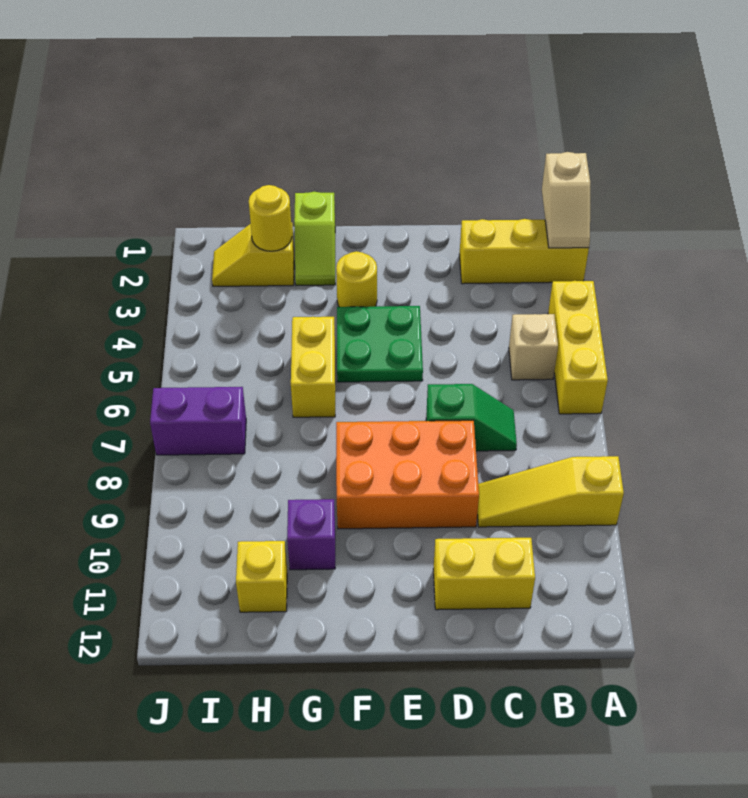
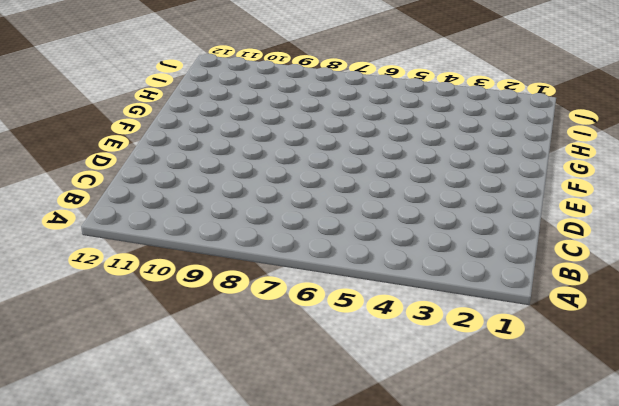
none -> yellow 1x3 brick [459,219,589,284]
none -> yellow 1x3 brick [548,281,608,414]
none -> yellow 1x3 slope [477,456,624,527]

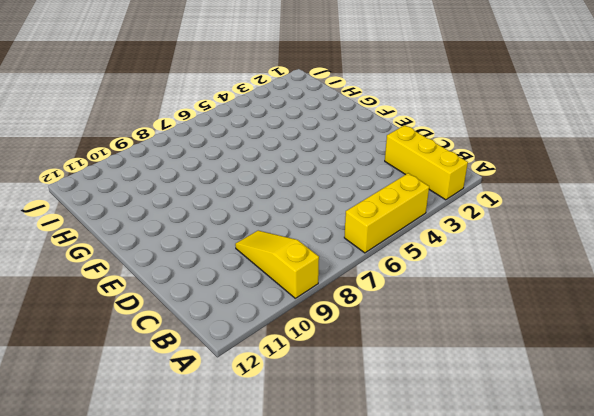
none -> tan 1x1 brick [509,314,558,380]
none -> green 1x2 slope [426,384,517,451]
none -> yellow 1x2 brick [433,538,535,610]

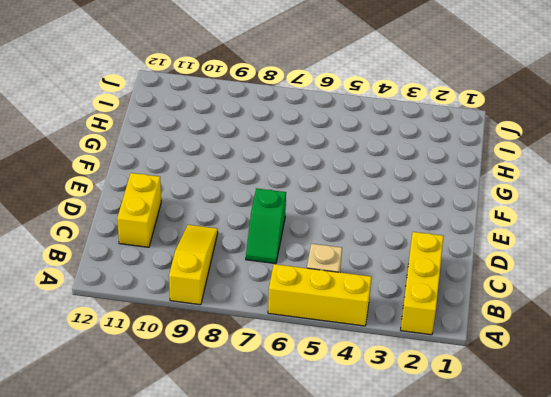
none -> orange 2x3 brick [336,420,479,529]
none -> green 2x2 plate [337,306,423,382]
none -> yellow 1x1 round brick [336,251,377,307]

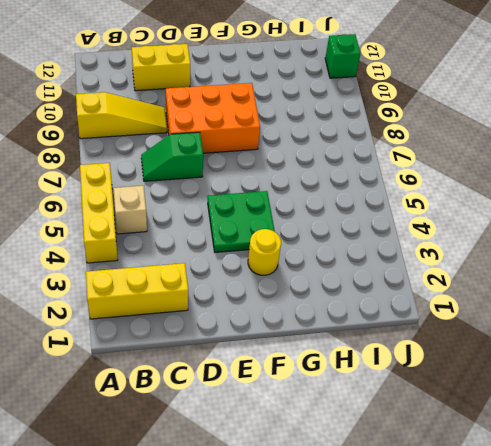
green 1x1 brick [325,34,360,78] -> none
none -> lime 1x2 slope [294,192,335,285]
none -> yellow 1x2 brick [291,317,335,417]
none -> purple 1x1 brick [287,499,335,570]

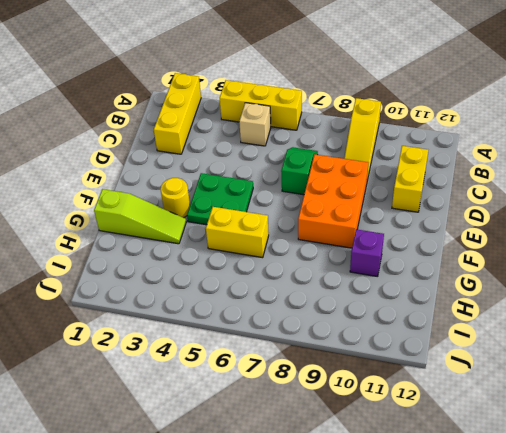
lime 1x3 slope [94,189,186,244] -> lime 1x2 slope [294,192,335,285]
none -> yellow 1x2 slope [212,222,294,286]
none -> yellow 1x1 brick [236,541,287,612]
none -> purple 1x2 brick [150,387,246,455]

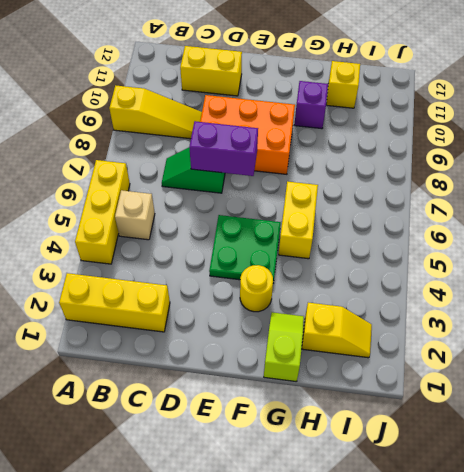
purple 1x2 brick [189,121,258,176] -> purple 1x2 brick moved to [150,387,246,455]
none -> tan 1x2 slope [542,152,590,248]
none -> yellow 1x1 round brick [249,185,292,251]

